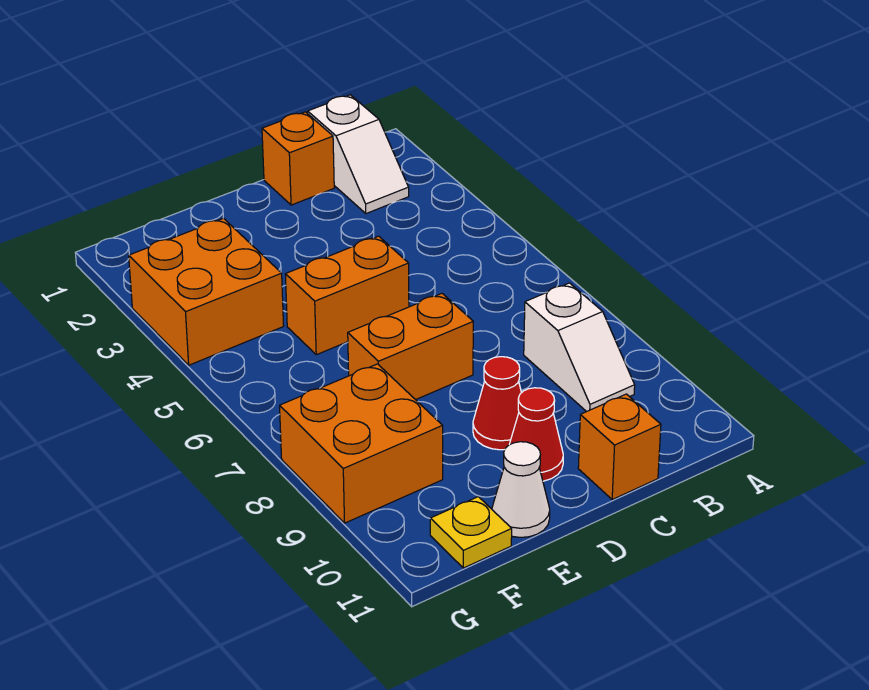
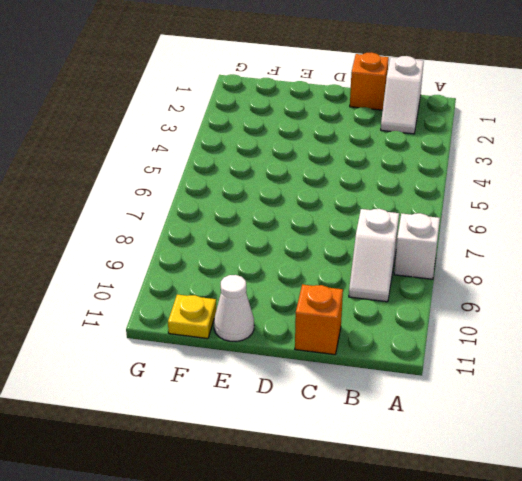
white 1x1 brick [394,213,440,279] -> none
none -> orange 1x2 brick [285,236,409,355]
none -> orange 1x2 brick [348,294,473,400]
none -> red 1x1 cone [473,357,521,450]

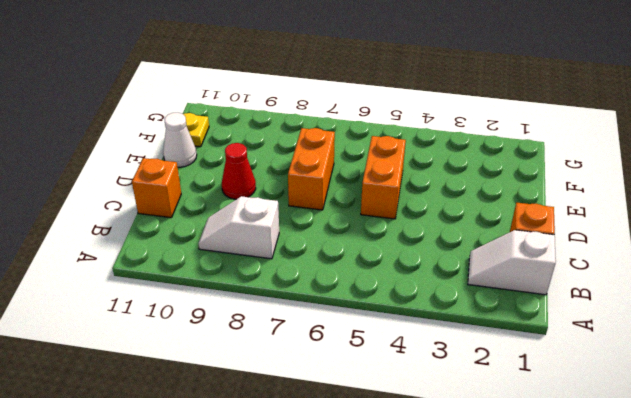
none -> red 1x1 cone [509,388,563,481]
none -> orange 2x2 brick [129,218,284,365]
none -> orange 2x2 brick [280,364,443,523]

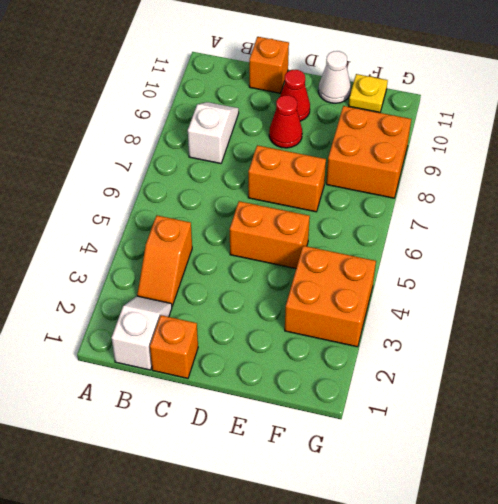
orange 1x2 slope [137,215,192,306] -> none

